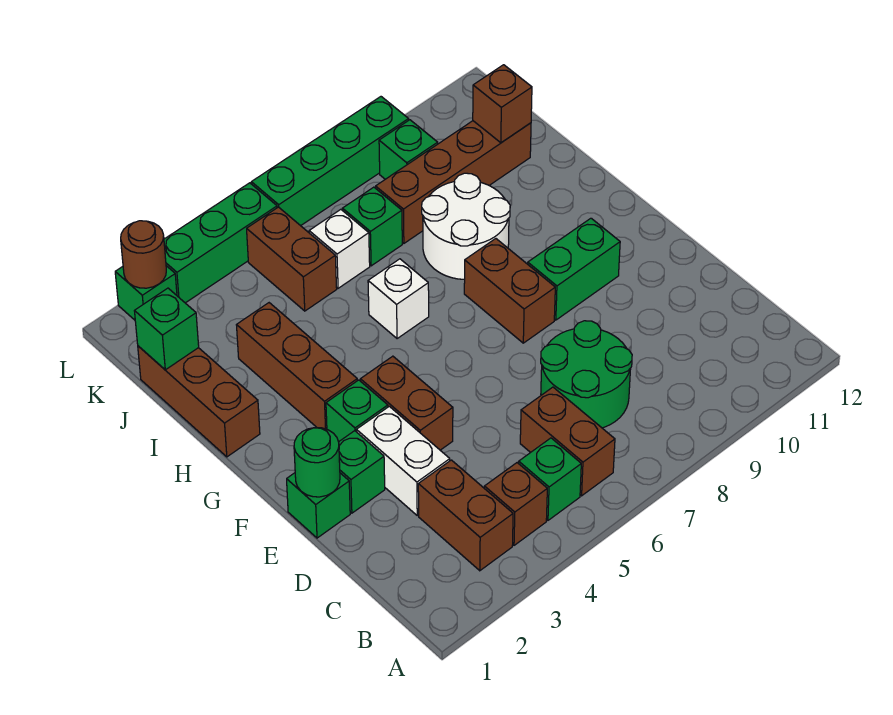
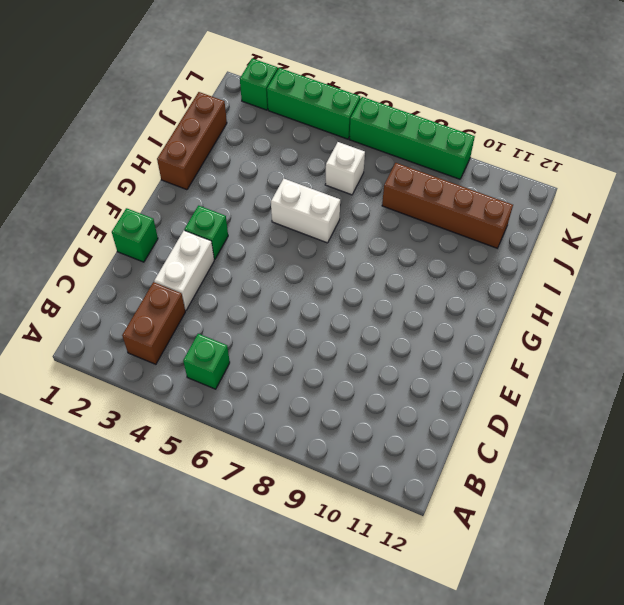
white 1x2 brick [271,179,340,243] -> white 1x1 brick [368,259,429,339]
none -> brown 1x1 brick [484,463,547,545]
none -> brown 1x2 brick [520,387,615,496]
none -> green 2x2 round brick [541,321,632,428]

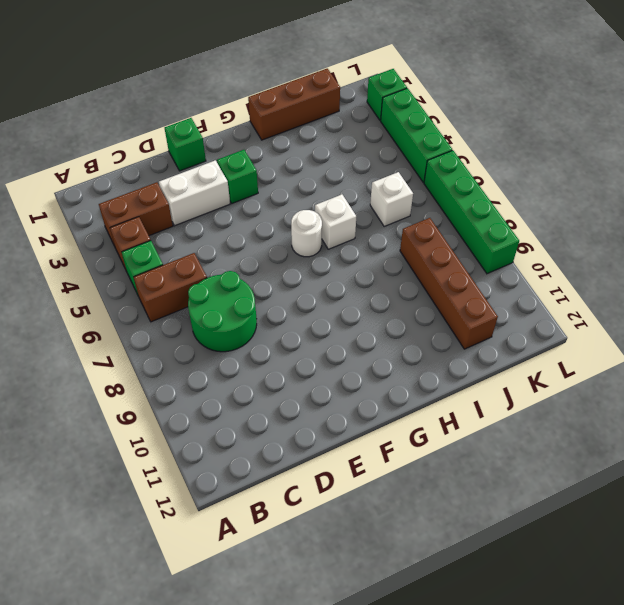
white 1x1 round brick [291,210,322,257] -> none
none -> green 1x1 brick [339,431,385,513]
none -> brown 1x2 brick [360,356,453,450]
none -> brown 1x2 brick [464,239,555,343]

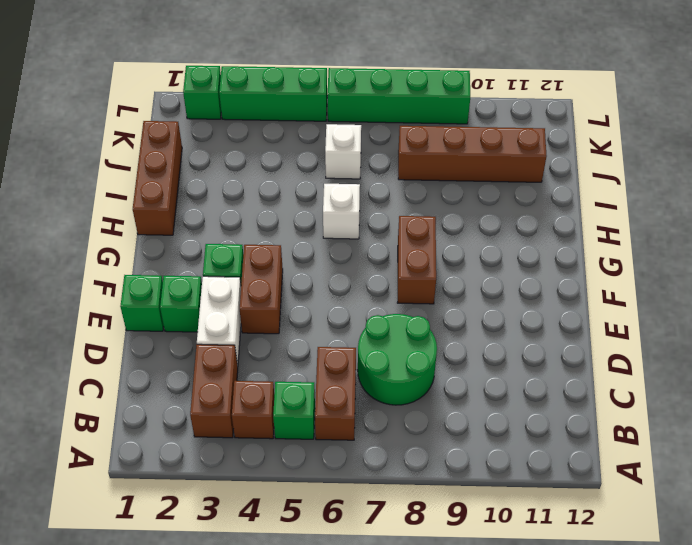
none -> green 1x2 brick [528,218,620,320]
none -> brown 1x3 brick [237,303,357,429]
none -> white 2x2 round brick [422,173,510,279]

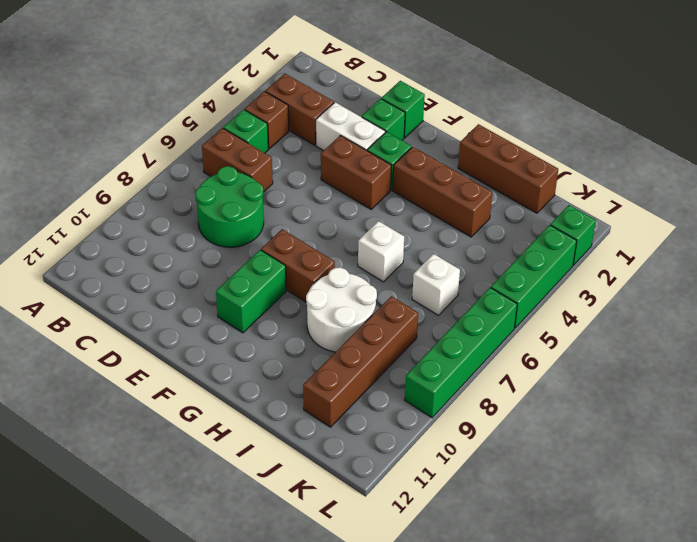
none -> brown 1x2 brick [247,207,337,311]
none -> green 1x1 brick [342,187,402,266]
none -> green 1x1 brick [379,120,438,179]

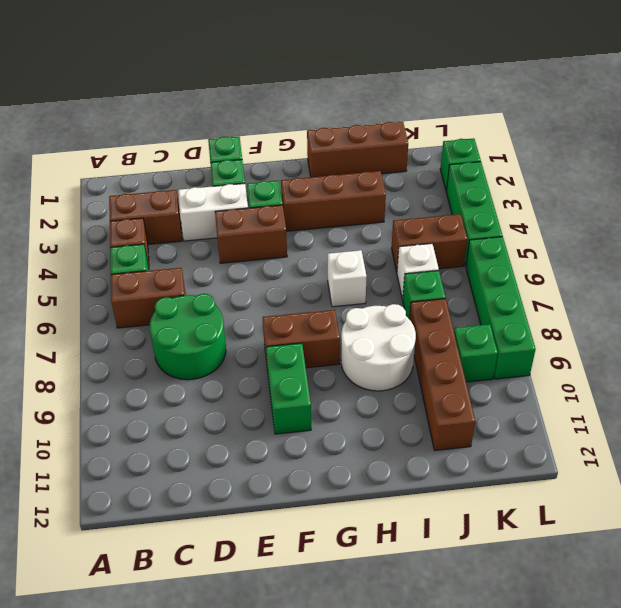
none -> green 1x1 round brick [294,428,340,497]
none -> green 1x1 brick [135,288,199,370]
none -> brown 1x1 brick [473,65,532,143]

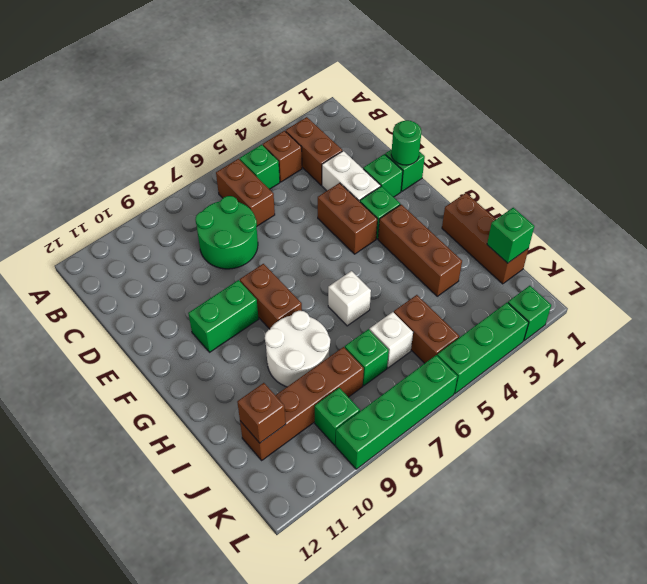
none -> brown 1x1 round brick [121,221,166,288]

